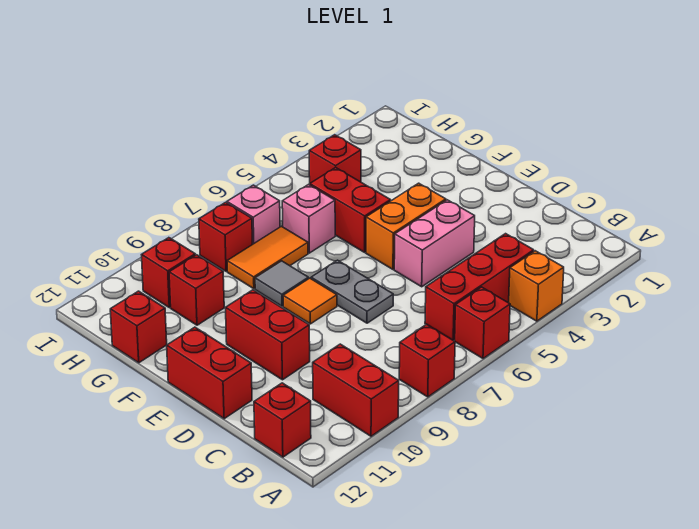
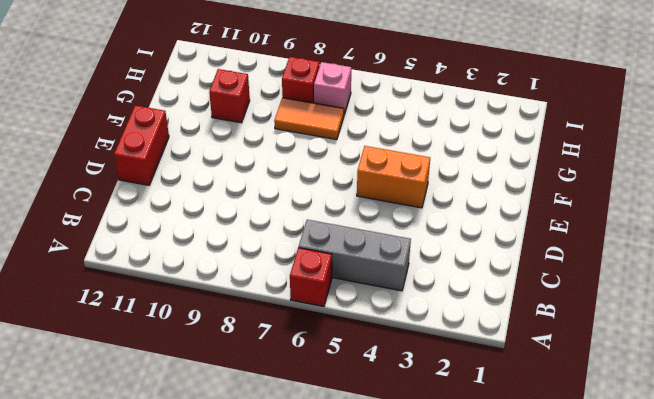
grey 1x3 brick [299,220,411,291] -> red 1x3 brick [425,234,534,340]
none -> orange 1x1 brick [509,251,564,321]
none -> red 1x1 brick [399,324,455,397]
none -> red 1x2 brick [313,344,399,436]

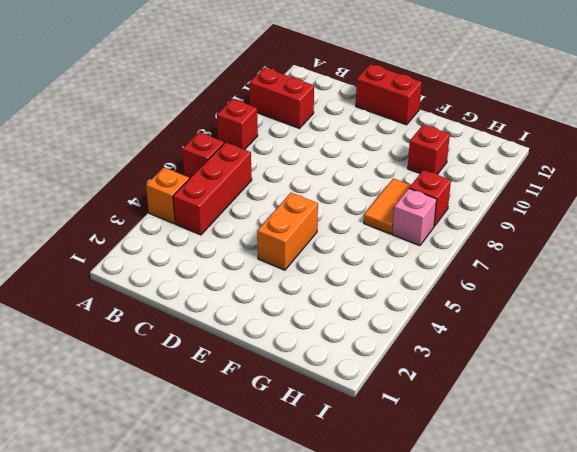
none -> red 1x1 brick [254,383,311,457]
none -> pink 1x2 brick [394,200,475,287]
none -> grey 1x2 plate [311,260,393,323]

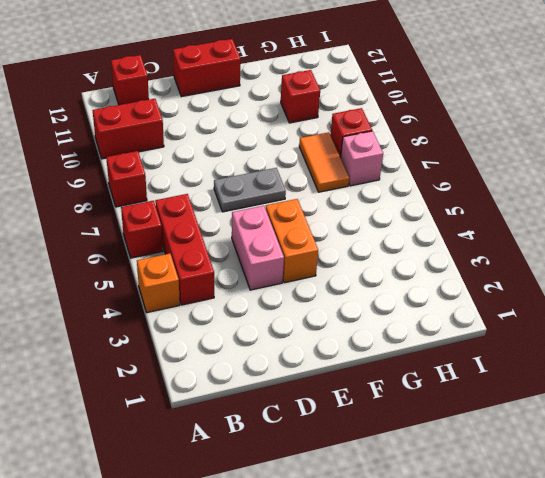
none -> red 1x2 brick [226,290,310,380]
none -> orange 1x1 tile [283,278,337,324]
none -> red 1x2 brick [310,167,391,252]

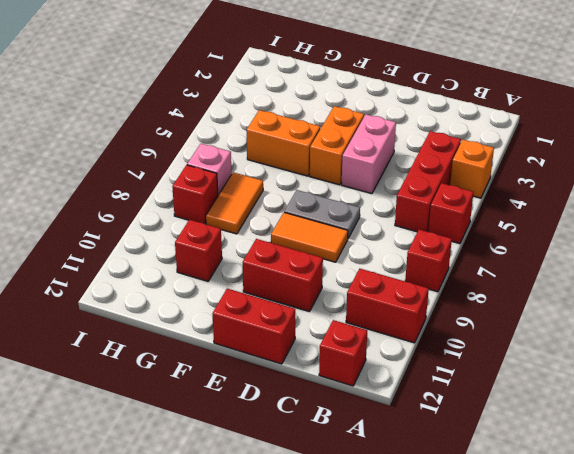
orange 1x2 tile [271,212,348,262] -> orange 1x1 tile [283,278,337,324]
orange 1x2 brick [247,110,320,176] -> red 1x2 brick [310,167,391,252]
none -> grey 1x1 tile [255,261,308,306]
none -> pink 1x1 brick [282,185,335,253]
none -> red 1x1 brick [110,291,167,363]

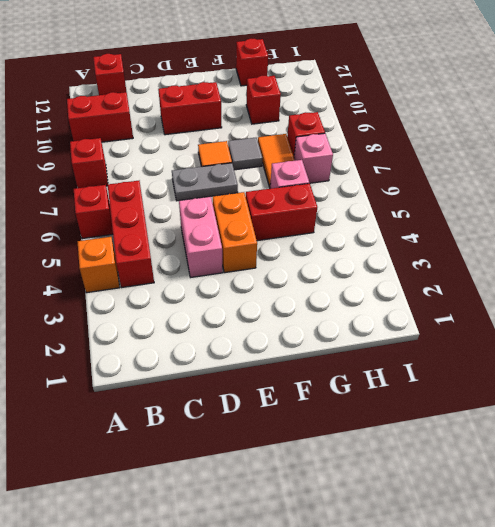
none -> red 1x2 brick [167,327,252,419]
none -> red 1x1 brick [309,135,361,183]
none -> red 1x1 brick [142,238,195,307]

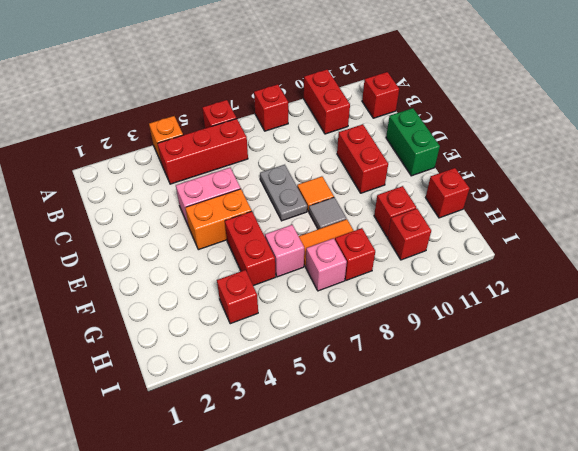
green 1x2 brick [386,108,440,176] -> red 1x2 brick [167,327,252,419]

